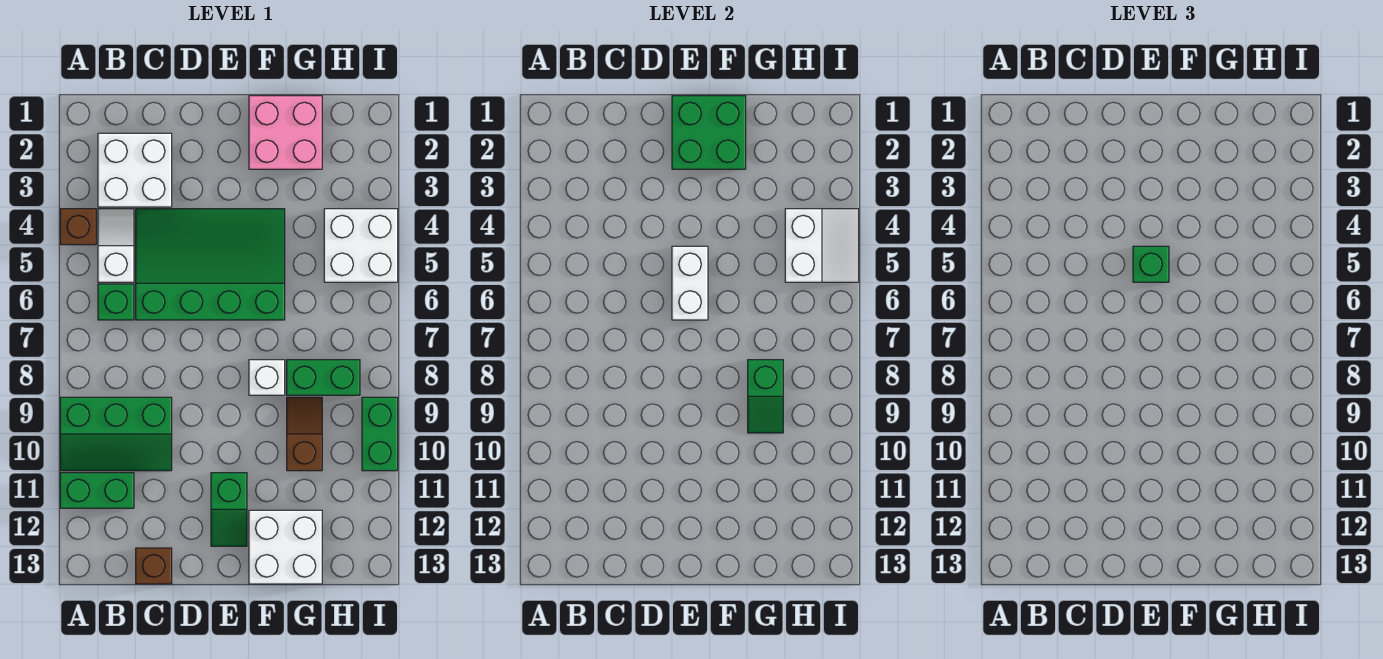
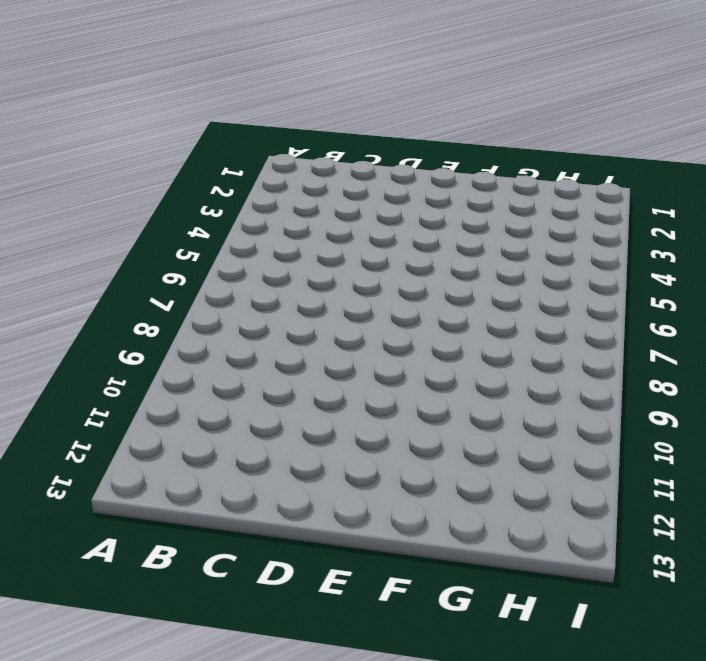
none -> brown 1x1 brick [60,209,96,245]
none -> green 2x3 slope [60,397,172,471]
none -> green 1x2 brick [60,473,134,508]

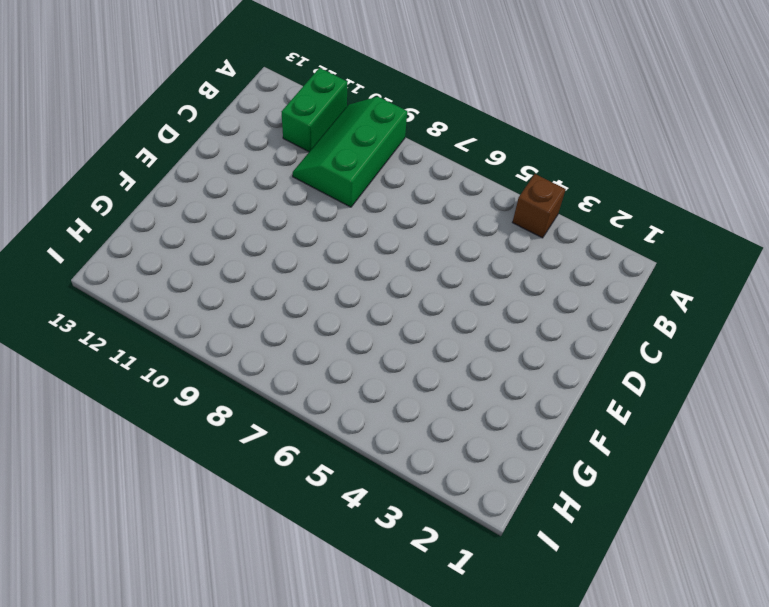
none -> white 2x2 brick [98,133,172,207]
none -> white 1x2 slope [98,209,134,282]
none -> green 1x1 brick [98,284,134,320]

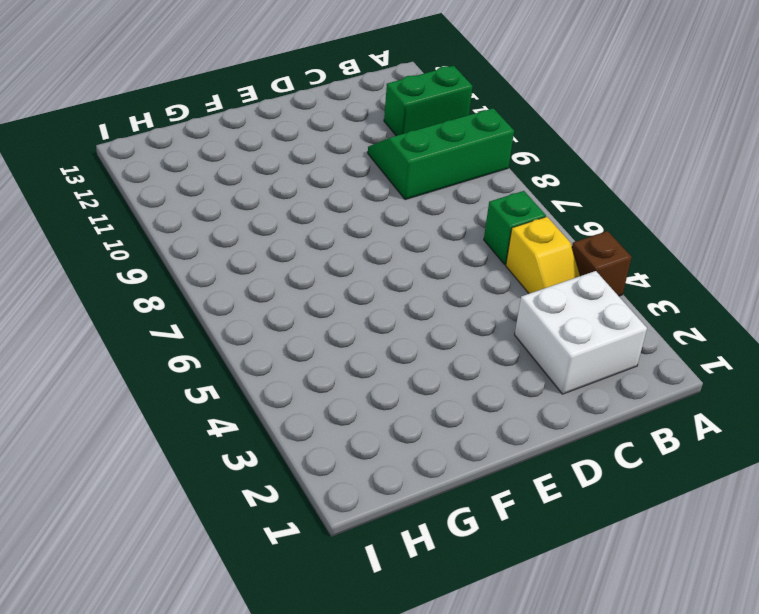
yellow 1x2 slope [506,217,580,294] -> white 1x2 slope [98,209,134,282]
none -> green 3x4 slope [136,209,285,320]
none -> brown 1x1 brick [136,548,172,584]
none -> green 1x2 slope [211,473,247,546]

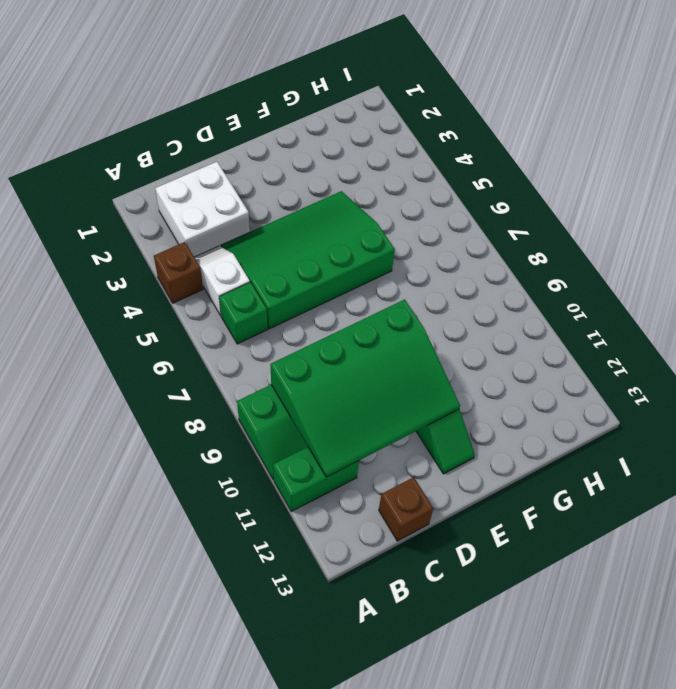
green 3x4 slope [270,299,460,477] -> none
none -> pink 2x2 brick [249,96,322,169]
none -> white 1x1 brick [249,360,285,395]
none -> white 2x2 brick [249,510,322,584]

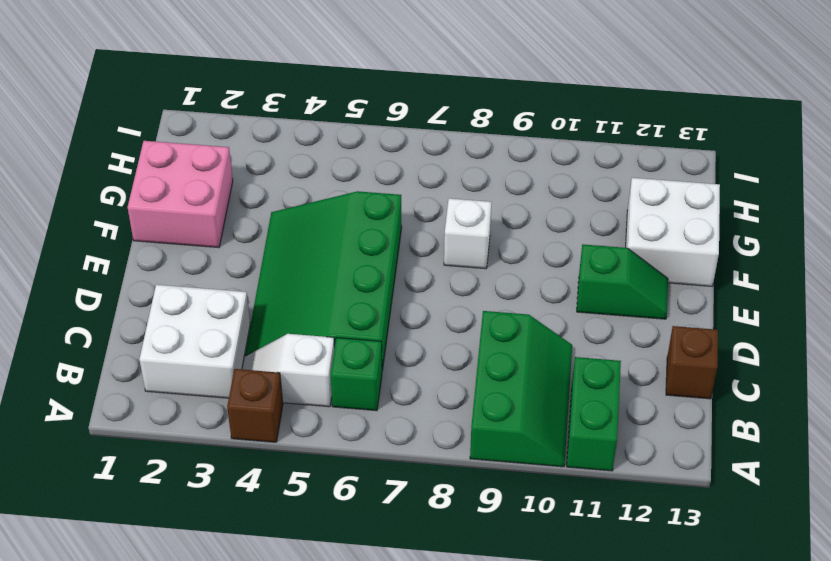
none -> green 1x2 brick [287,360,360,395]
none -> brown 1x2 slope [287,397,322,471]
none -> white 2x2 brick [324,209,398,282]

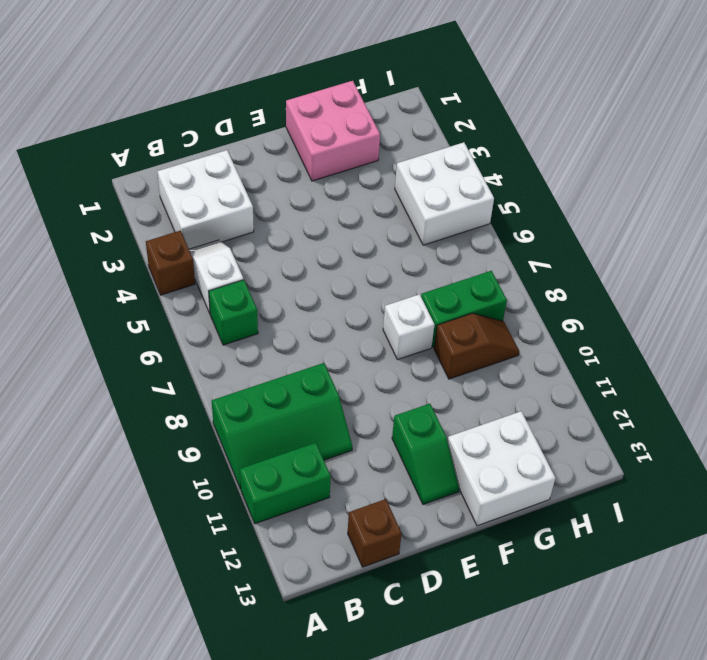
brown 1x2 slope [434,313,519,379] -> brown 1x2 slope turned to [287,397,322,471]
none -> green 3x4 slope [136,209,285,320]
none -> green 1x2 brick [362,397,398,471]
none -> green 2x2 brick [672,96,746,169]

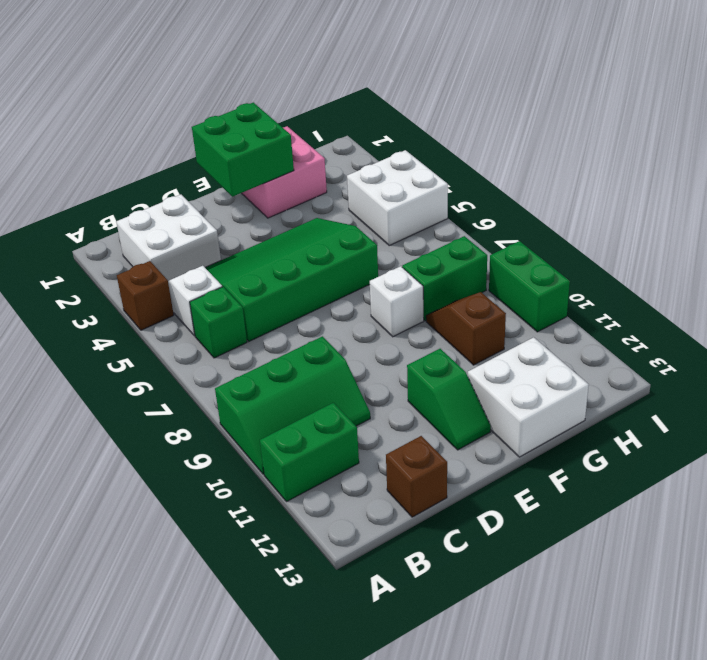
none -> white 1x2 brick [672,246,708,320]
none -> green 1x2 slope [748,360,783,433]
none -> white 2x2 slope [785,209,859,282]

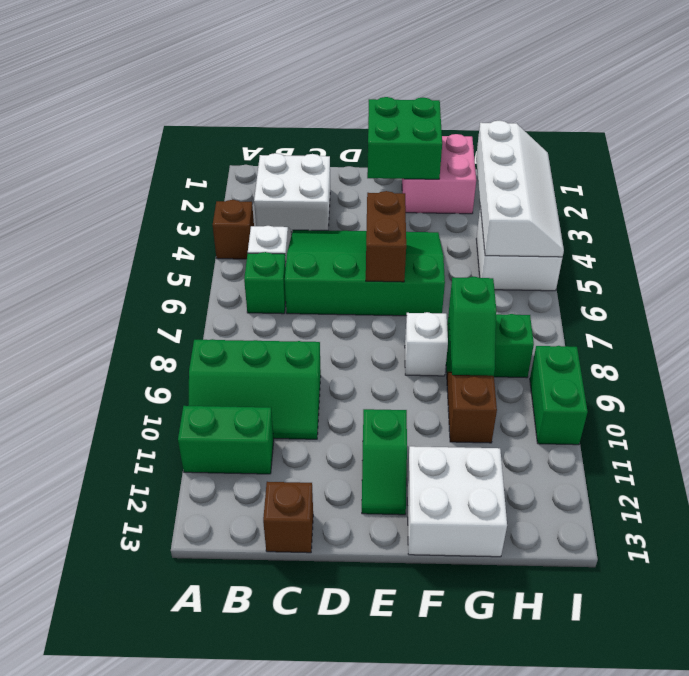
brown 1x2 brick [366,191,406,282] -> white 1x2 brick [672,246,708,320]
white 2x4 slope [476,121,564,257] -> white 2x2 slope [785,209,859,282]
none -> green 1x1 brick [1133,246,1169,282]

